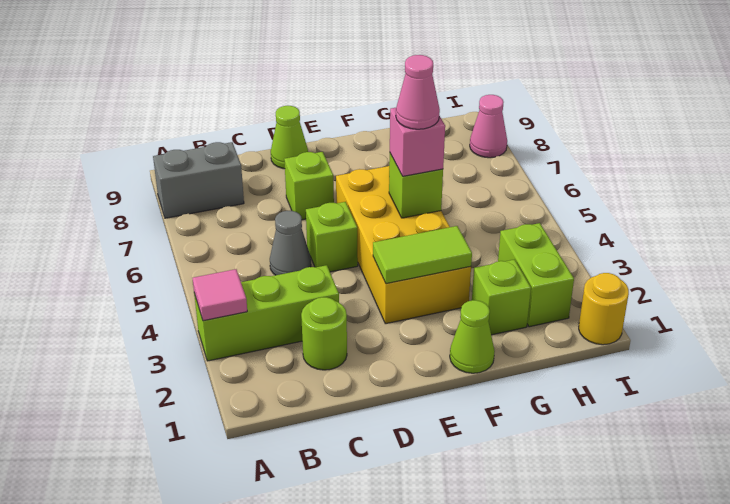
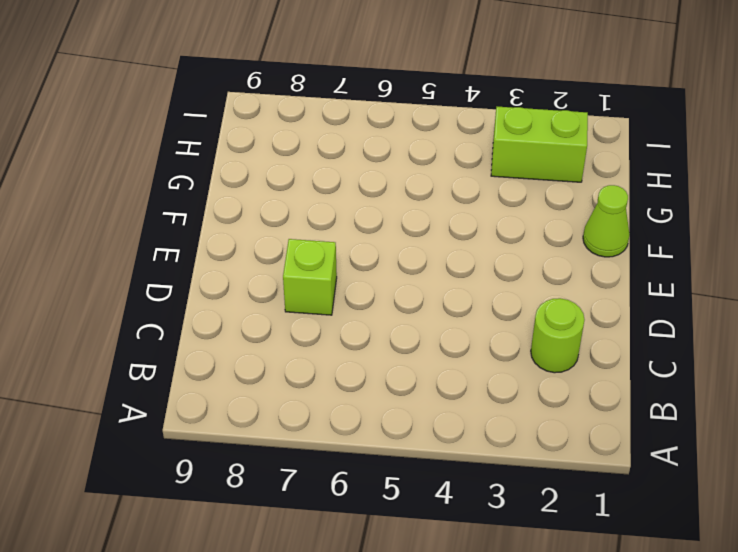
none -> lime 1x3 brick [194,265,339,361]
none -> grey 1x2 brick [153,142,244,218]
none -> grey 1x1 cone [270,211,311,275]

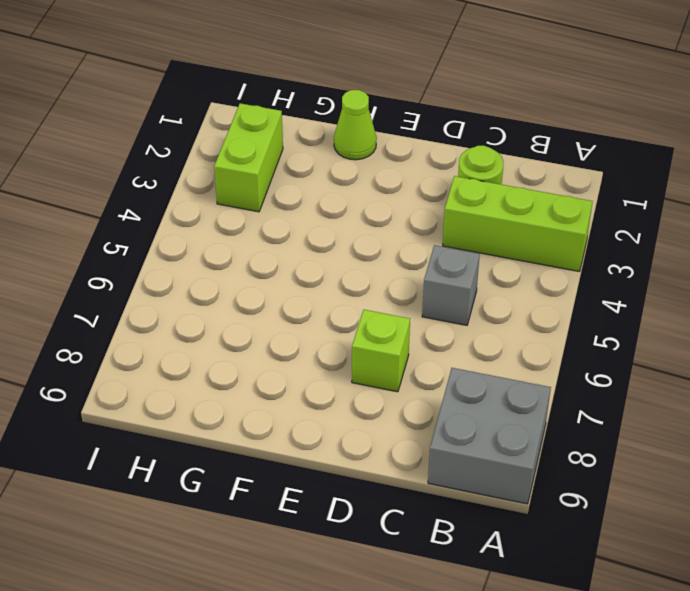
grey 2x2 brick [428,368,551,504] -> grey 1x2 brick [153,142,244,218]
grey 1x1 brick [422,245,480,325] -> grey 1x1 cone [270,211,311,275]
none -> lime 1x1 brick [306,202,358,272]
none -> lime 1x1 cone [271,106,308,169]
none -> yellow 2x4 brick [336,166,471,324]

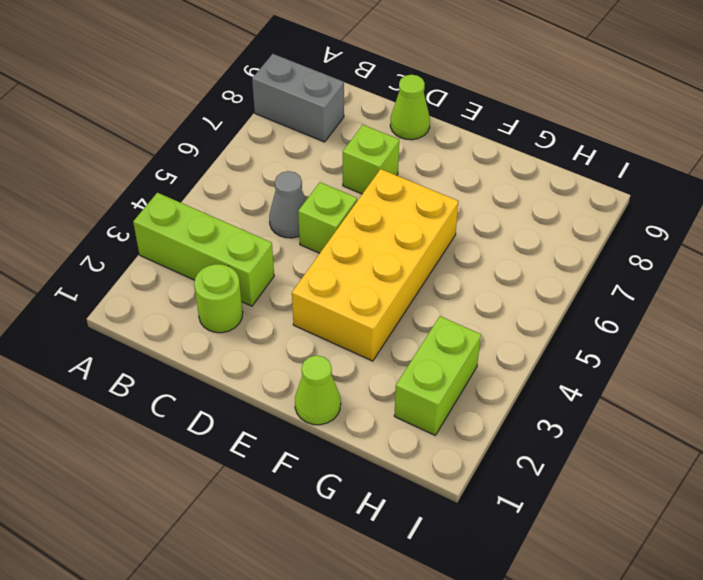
none -> lime 1x1 brick [472,259,531,335]
none -> yellow 1x1 round brick [579,273,629,345]
none -> pink 1x1 cone [470,95,507,158]

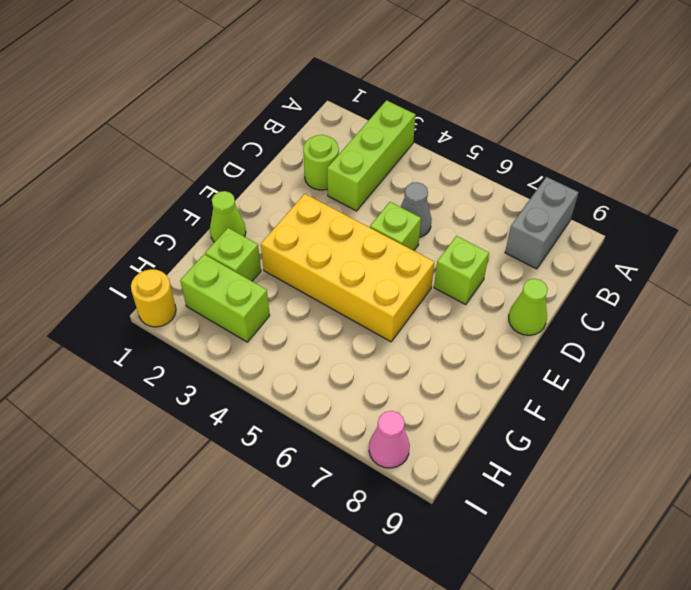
none -> pink 1x1 tile [193,269,247,321]
none -> lime 1x2 tile [373,226,472,284]
none -> lime 1x1 brick [389,154,443,218]

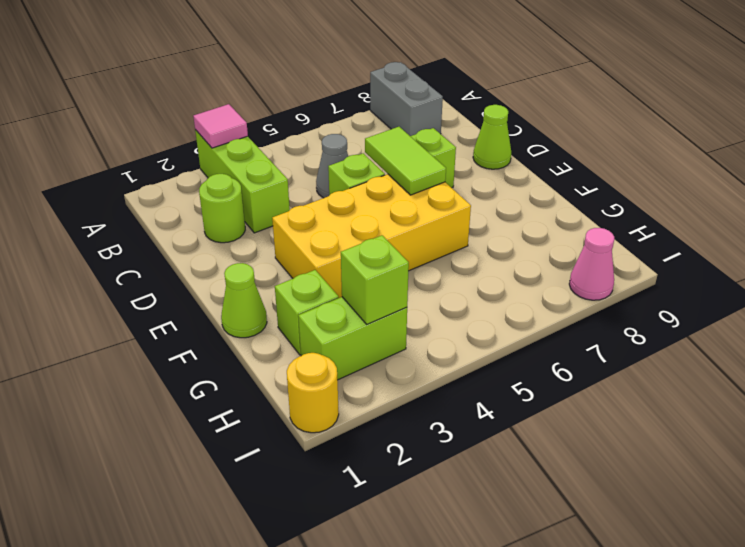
lime 1x2 tile [365,127,446,195] -> lime 1x2 tile moved to [373,226,472,284]
lime 1x1 brick [341,235,409,324] -> lime 1x1 brick moved to [389,154,443,218]
none -> pink 1x1 brick [390,108,445,176]
none -> pink 1x1 cone [396,55,440,129]

